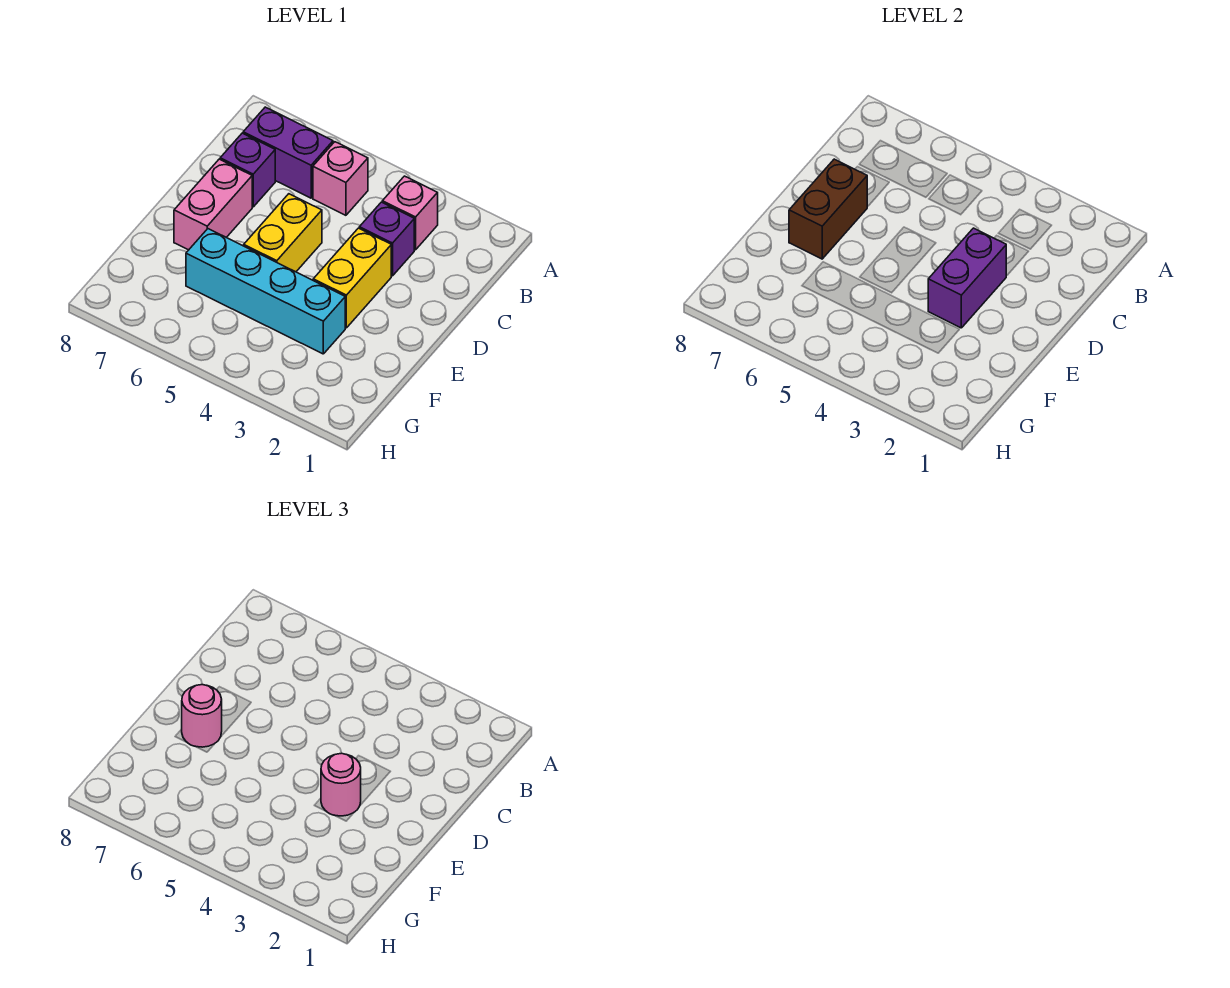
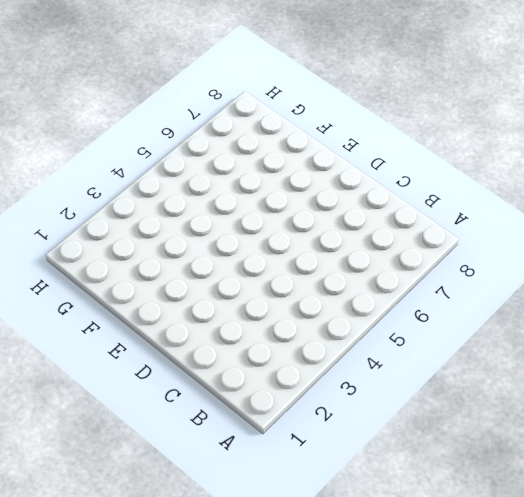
none -> pink 1x1 brick [382,176,438,250]
none -> pink 1x1 brick [313,142,368,215]
none -> purple 1x2 brick [243,107,333,198]

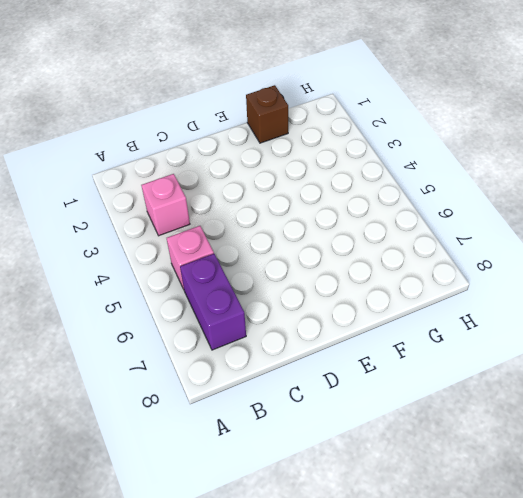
brown 1x1 brick [246,85,288,143] -> none
none -> purple 1x1 brick [359,202,414,276]
none -> purple 1x1 brick [220,133,275,207]
none -> yellow 1x2 brick [313,228,391,328]

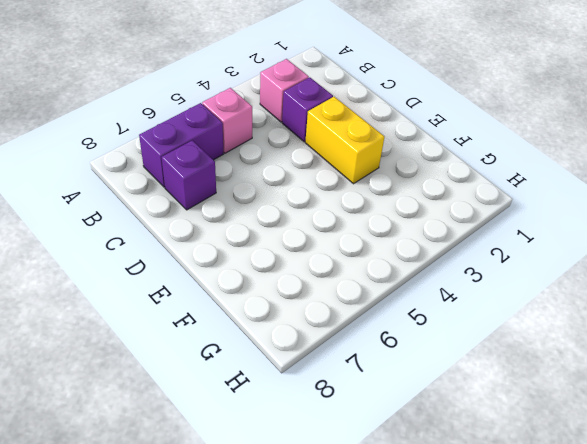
none -> yellow 1x2 brick [244,194,322,272]
none -> pink 1x2 brick [174,159,252,250]
none -> cyan 1x4 brick [186,229,345,354]

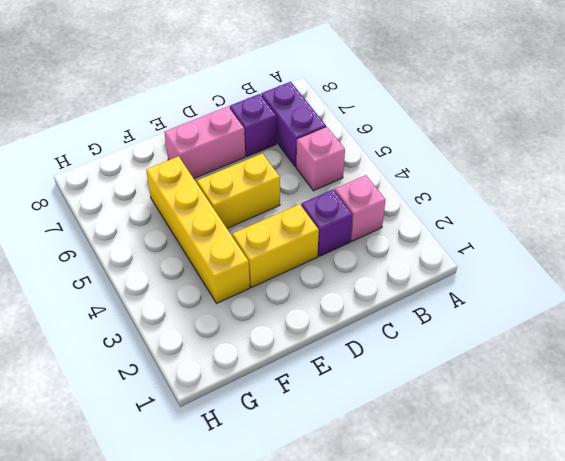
yellow 1x4 brick [146,156,250,303] -> cyan 1x4 brick [186,229,345,354]
none -> purple 1x2 brick [928,228,1006,328]
none -> brown 1x2 brick [789,159,867,259]
none -> pink 1x1 round brick [321,753,361,816]

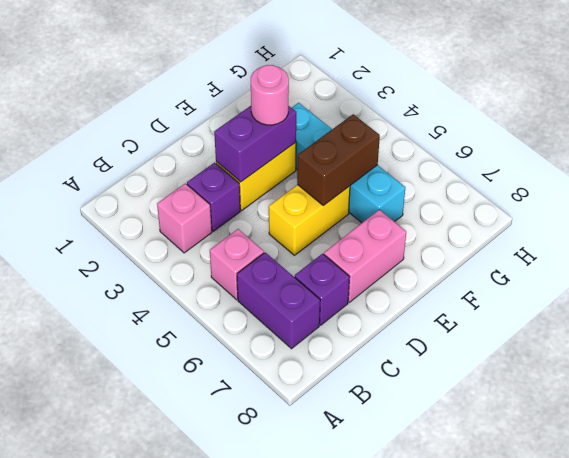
brown 1x2 brick [297,114,380,206] -> brown 1x2 brick moved to [789,159,867,259]
none -> pink 1x1 round brick [182,685,222,747]

